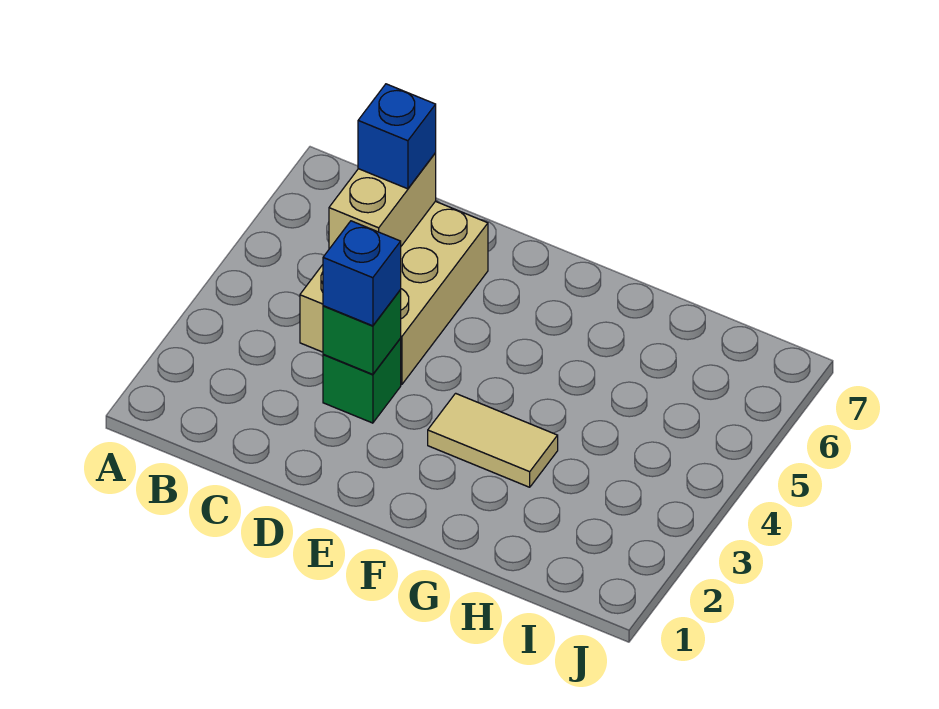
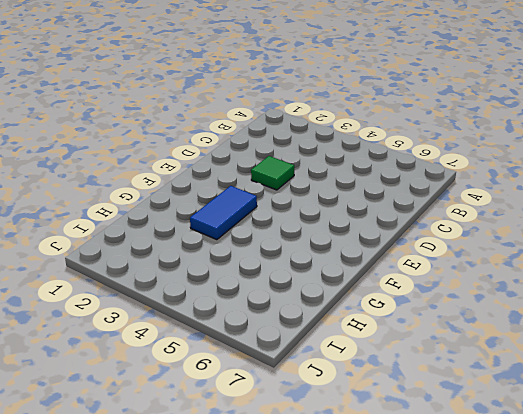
green 1x1 tile [251,156,294,190] -> green 1x1 brick [323,339,401,423]
blue 1x2 tile [190,186,257,240] -> tan 1x2 tile [428,393,558,487]
none -> tan 2x3 brick [300,201,488,384]
none -> tan 1x2 brick [329,153,436,249]

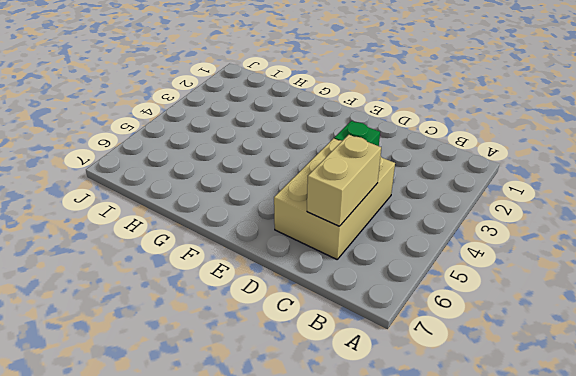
none -> tan 1x2 tile [428,393,558,487]
none -> green 1x1 brick [323,290,401,374]

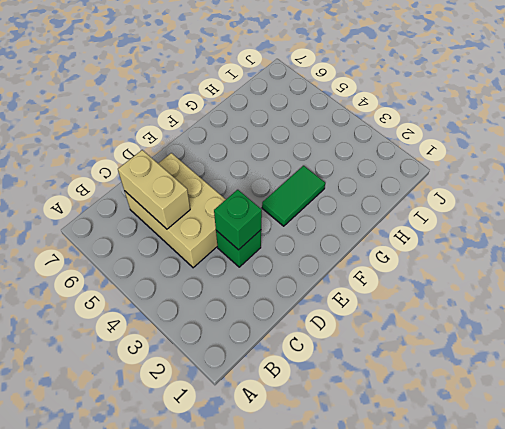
green 1x2 tile [262,166,325,226] -> tan 1x2 tile [428,393,558,487]
none -> blue 1x1 brick [358,84,436,189]
none -> blue 1x1 brick [323,221,401,326]

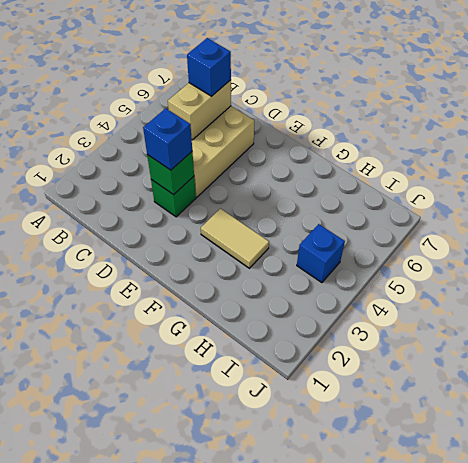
blue 1x1 brick [297,224,345,283] -> none

